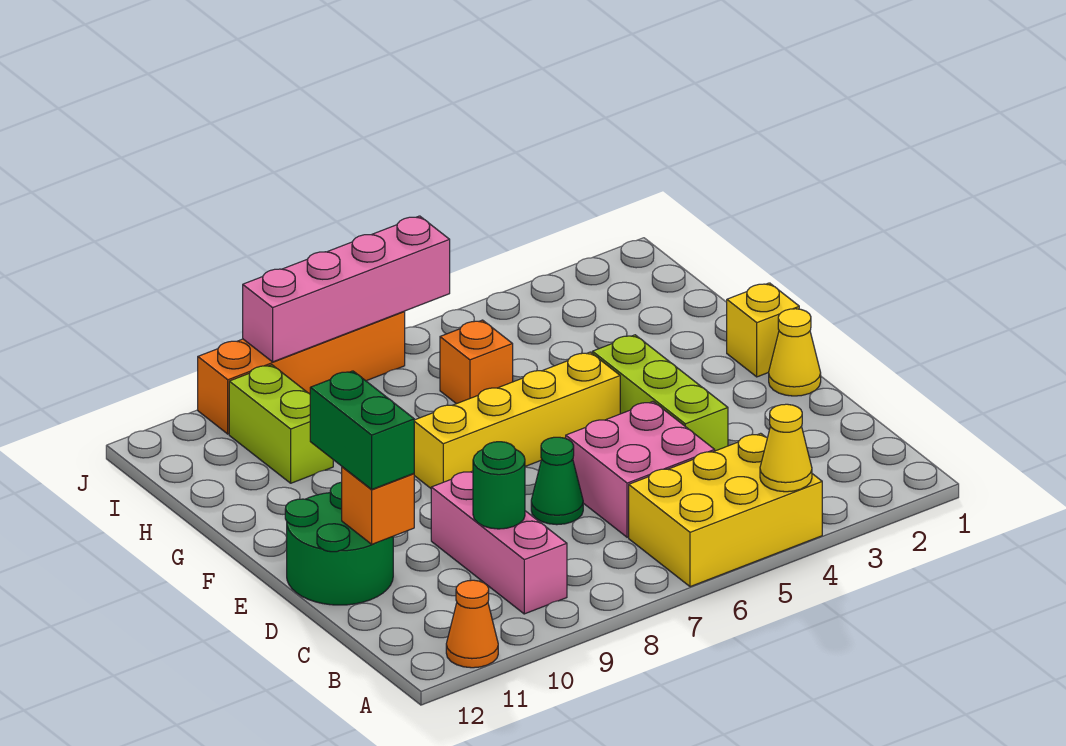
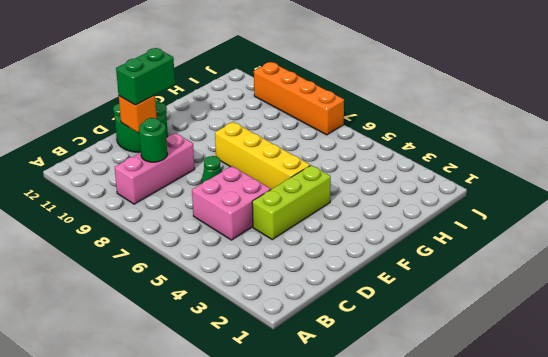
none -> yellow 2x3 brick [629,433,822,587]
none -> orange 1x1 cone [446,580,498,668]
none -> yellow 1x1 cone [769,309,821,396]

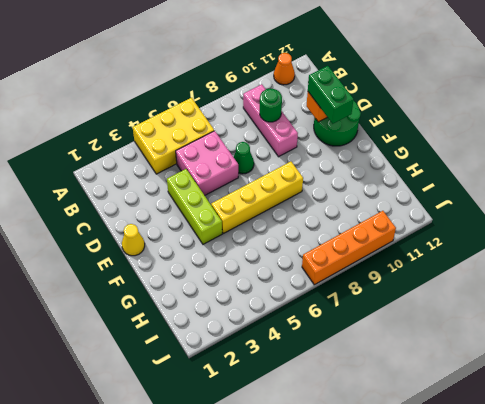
none -> yellow 1x1 brick [727,283,799,377]
none -> orange 1x1 brick [440,320,513,404]
none -> lime 1x2 brick [229,365,333,483]

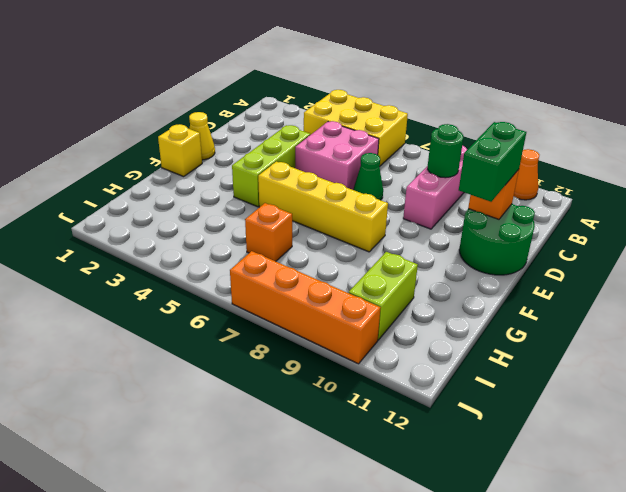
none -> yellow 1x1 cone [760,404,812,492]
none -> pink 1x4 brick [243,216,450,362]

